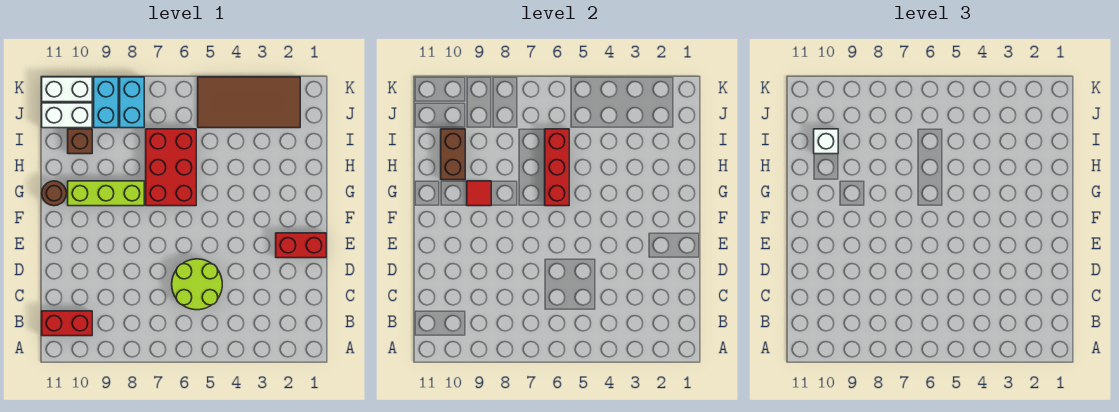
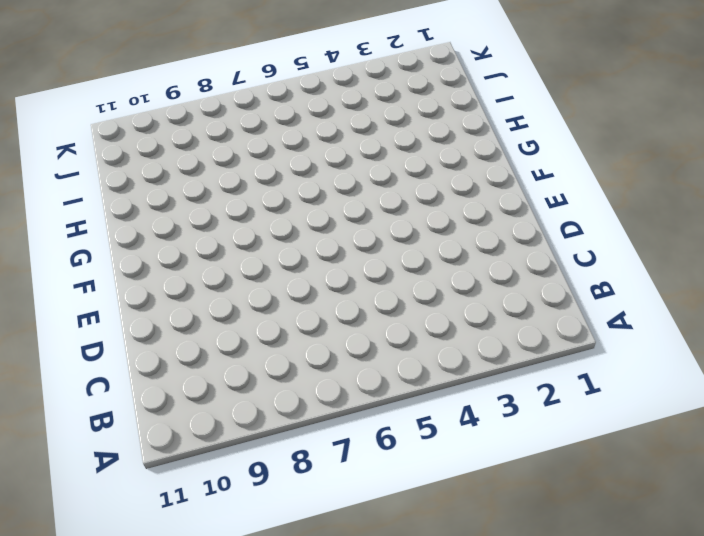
none -> red 1x2 brick [42,311,92,336]
none -> lime 2x2 round brick [172,259,222,310]
none -> red 1x2 brick [276,233,326,258]

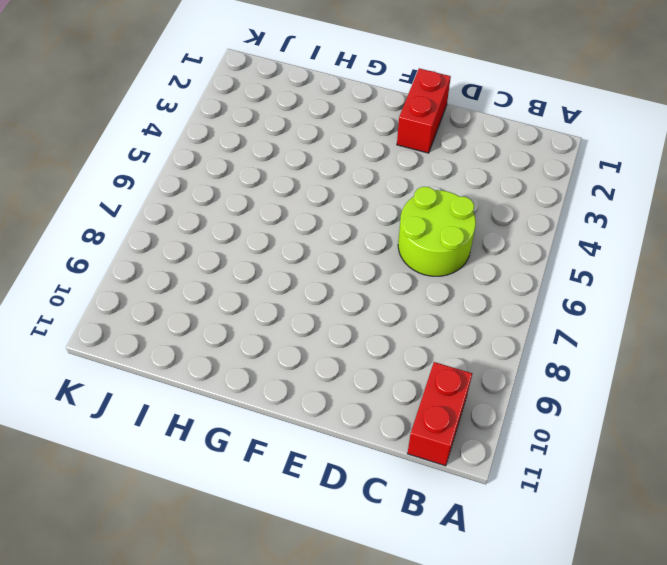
none -> red 2x3 brick [146,129,196,206]
none -> lime 1x3 brick [68,181,144,206]
none -> brown 1x1 round brick [42,181,66,206]

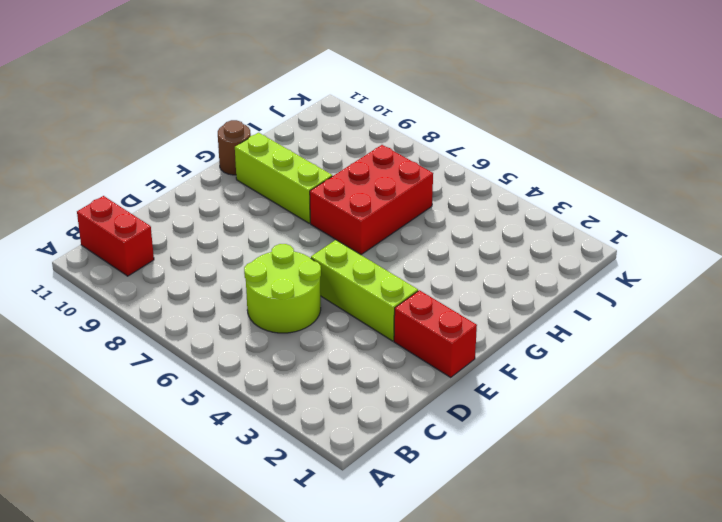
lime 1x3 brick [311,240,418,341] -> none
none -> brown 1x1 brick [68,129,92,154]
none -> brown 2x4 tile [198,77,300,128]
none -> cyan 1x2 brick [120,77,144,128]

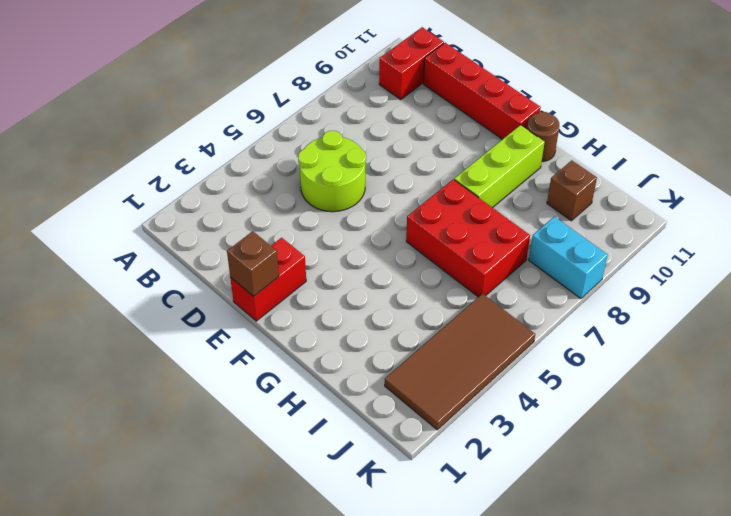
red 1x4 brick [423,43,541,139] -> none
brown 1x1 brick [227,231,279,296] -> none
none -> cyan 1x2 brick [94,77,118,128]
none -> white 1x2 brick [42,103,92,128]
none -> white 1x2 brick [42,77,92,102]

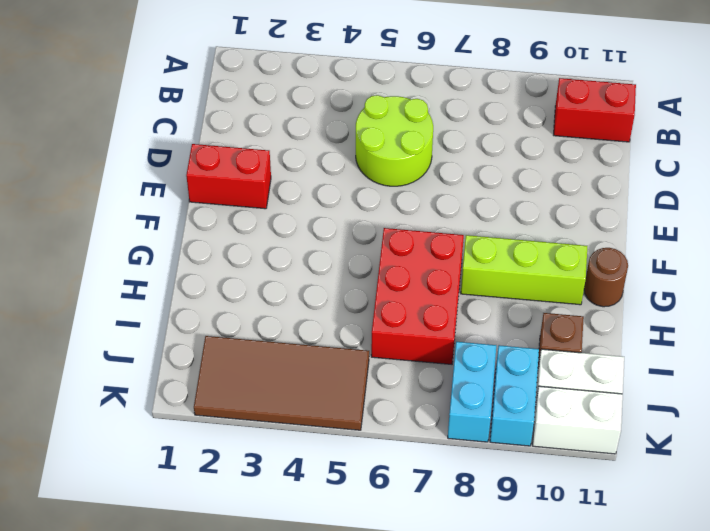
none -> red 1x3 brick [545,129,569,206]
none -> red 1x1 tile [467,181,491,206]
none -> brown 1x2 brick [441,129,465,180]

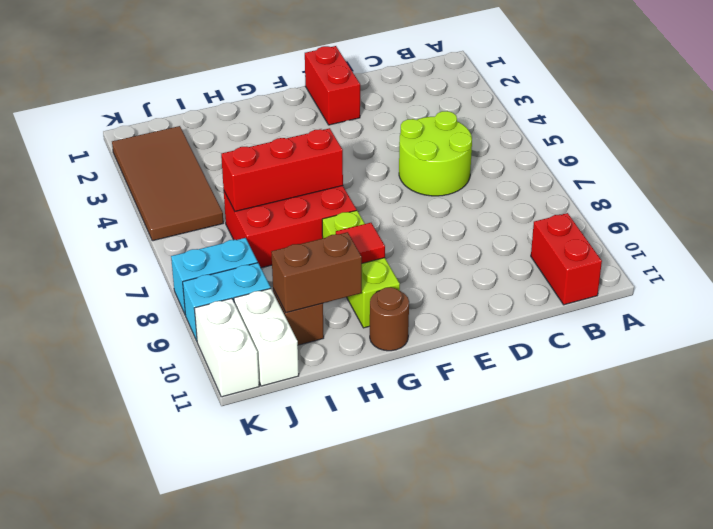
none -> white 1x1 brick [814,129,838,154]

